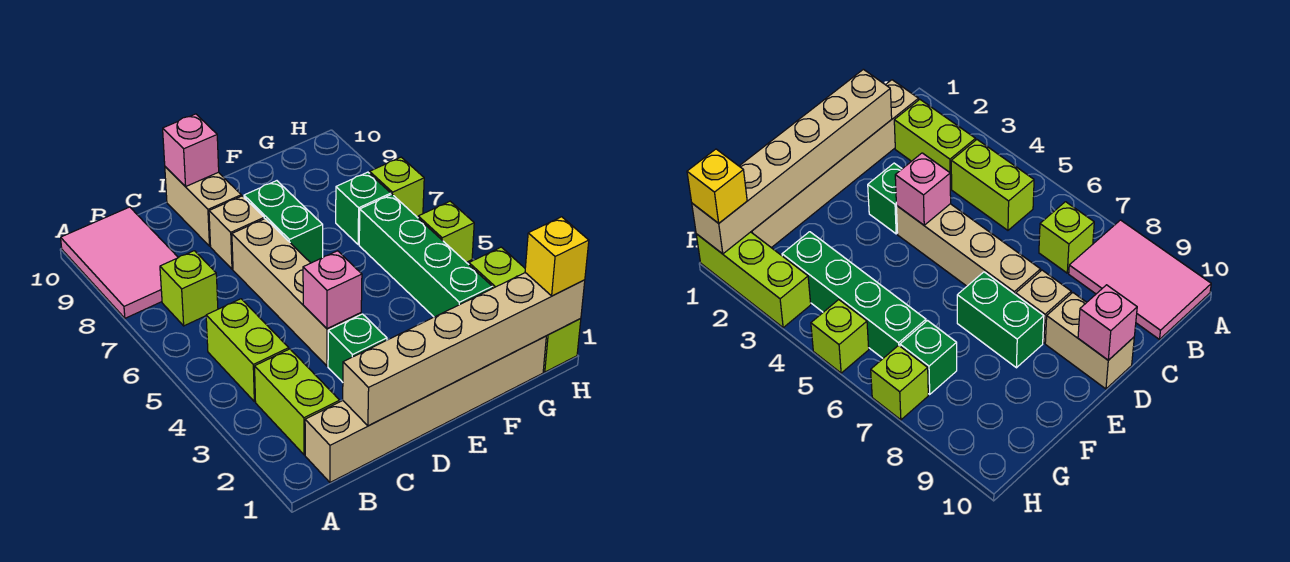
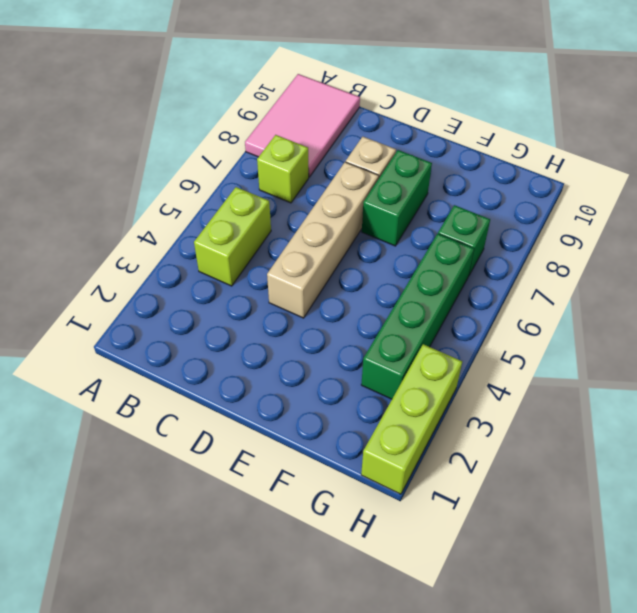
none -> tan 1x6 brick [305,336,546,482]
none -> lime 1x2 brick [255,349,340,455]
none -> green 1x1 brick [328,314,387,382]

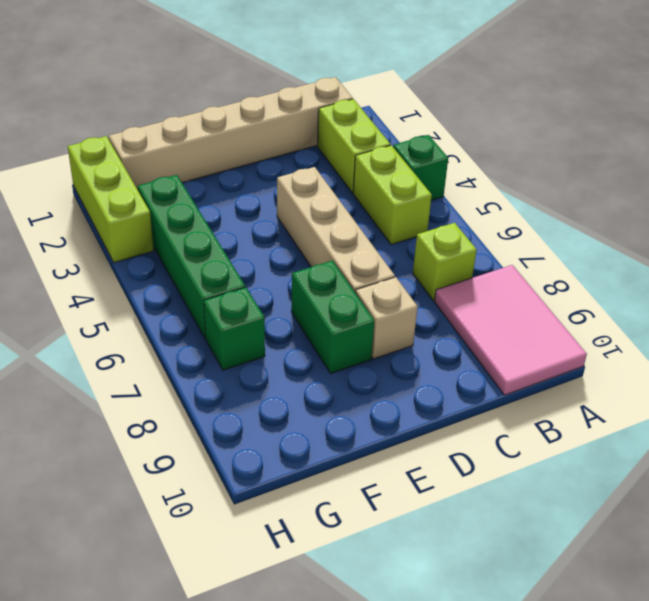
green 1x1 brick [393,135,448,200] -> green 1x1 brick moved to [328,314,387,382]
none -> tan 1x2 brick [165,167,241,246]
none -> lime 1x1 brick [418,201,474,262]
none -> lime 1x1 brick [370,157,424,217]

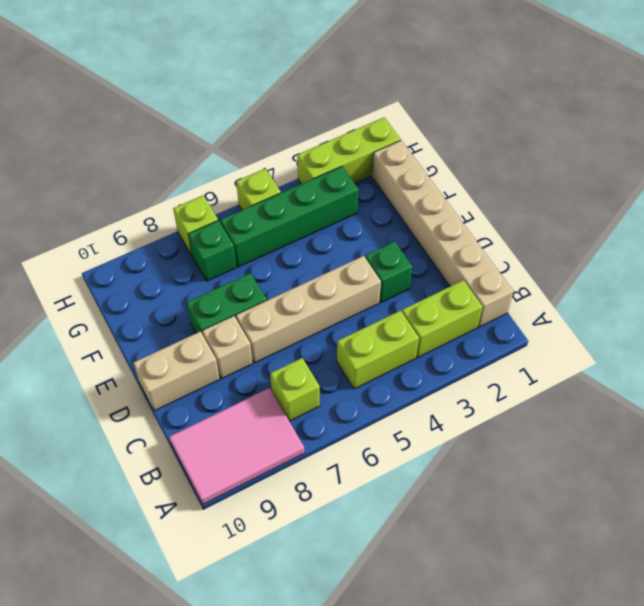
none -> tan 1x6 brick [343,273,585,426]
none -> pink 1x1 brick [303,251,362,329]
none -> pink 1x1 brick [163,114,219,187]

